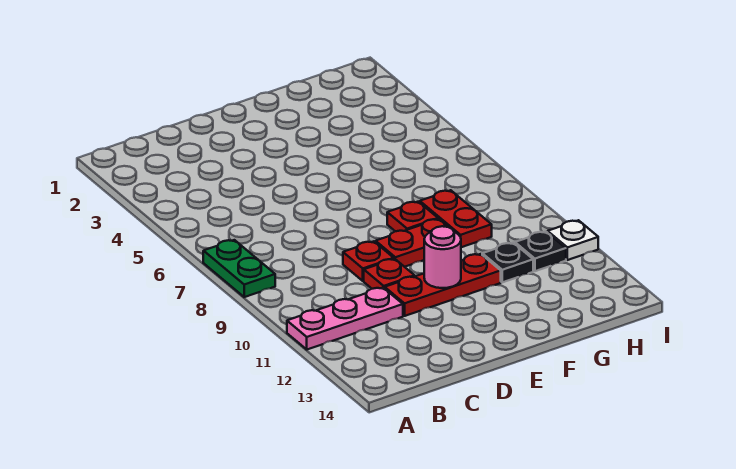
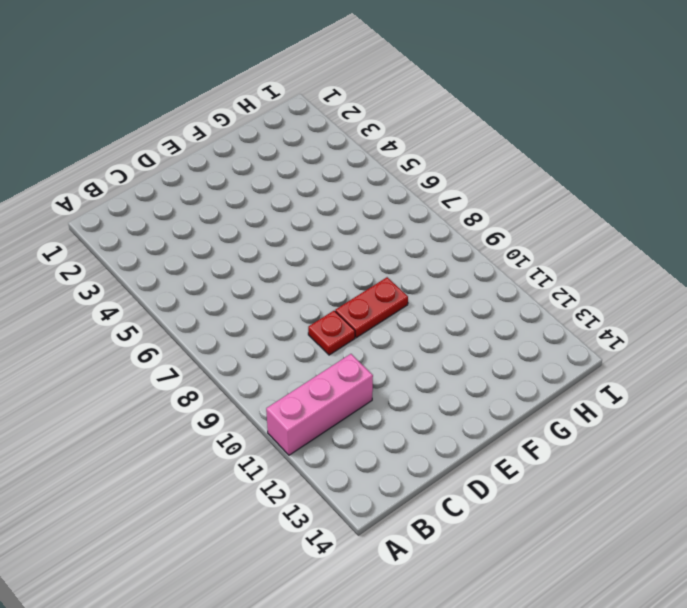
pink 1x3 brick [266,354,373,455] -> pink 1x3 plate [287,288,403,350]
none -> green 1x2 plate [203,240,275,297]
none -> red 1x1 plate [364,259,415,289]
none -> red 1x3 plate [385,254,501,316]

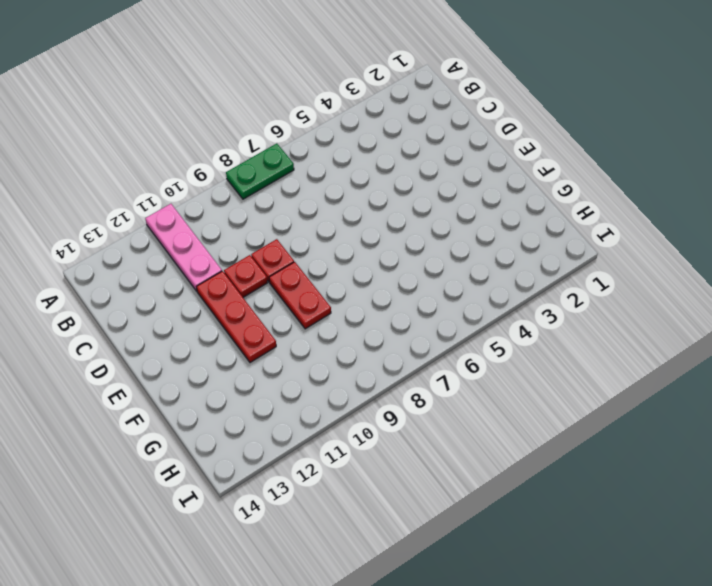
none -> red 1x1 plate [387,202,438,231]
none -> red 1x2 plate [420,190,492,247]
none -> black 1x1 plate [482,243,533,282]

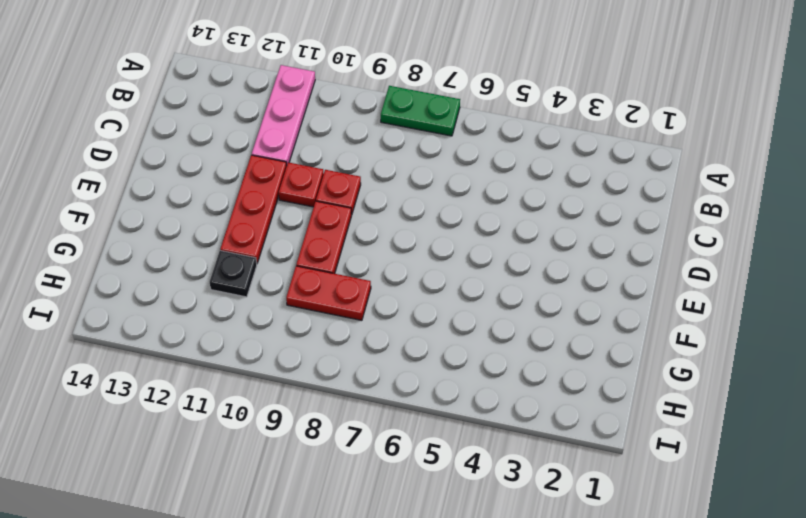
none -> red 1x1 plate [387,202,438,231]
none -> black 1x1 plate [515,232,566,271]
none -> white 1x1 plate [548,220,598,260]

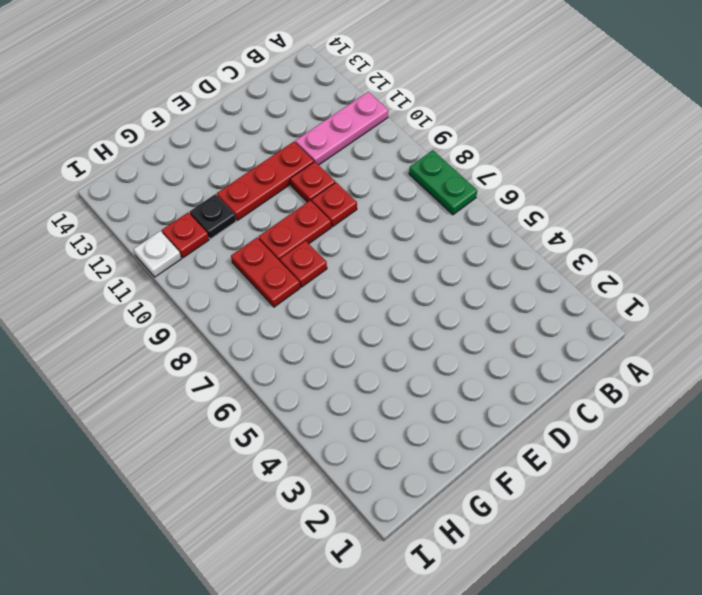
red 1x1 plate [162,213,209,258] -> black 1x1 plate [515,232,566,271]
none -> pink 1x1 round brick [424,226,461,288]

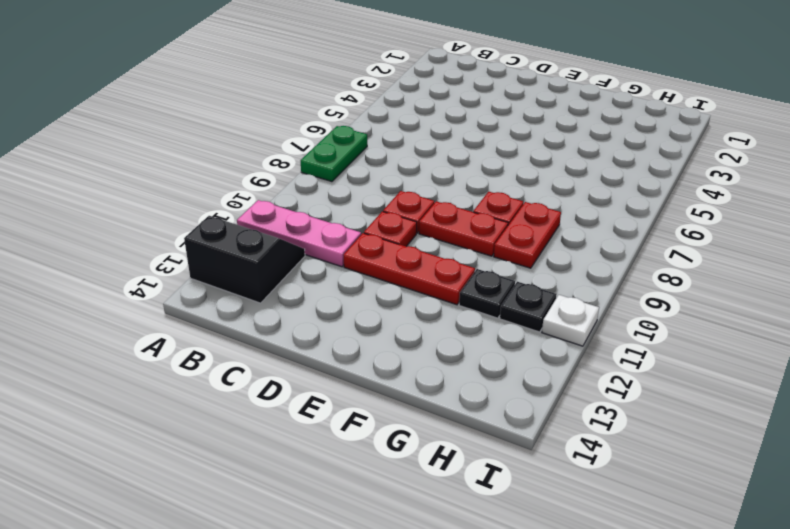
black 2x2 slope [184,216,305,303] -> none
none -> pink 1x1 round brick [424,226,461,288]

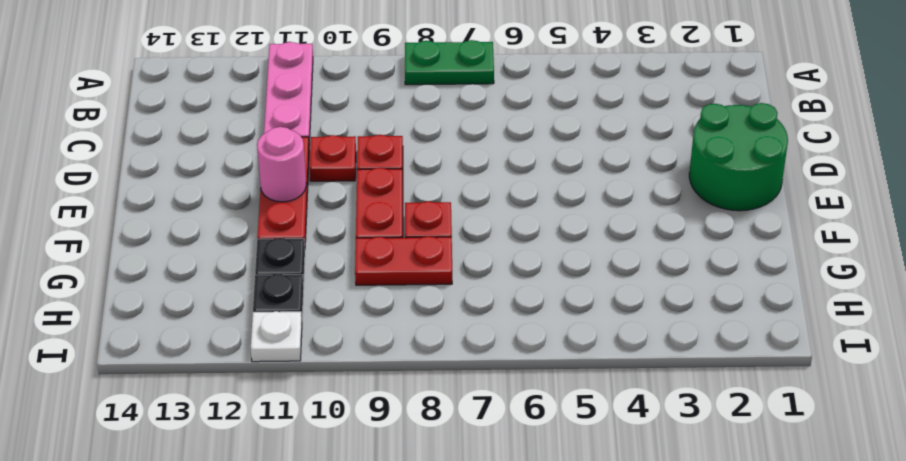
green 2x2 round brick [689,103,788,211] -> none

